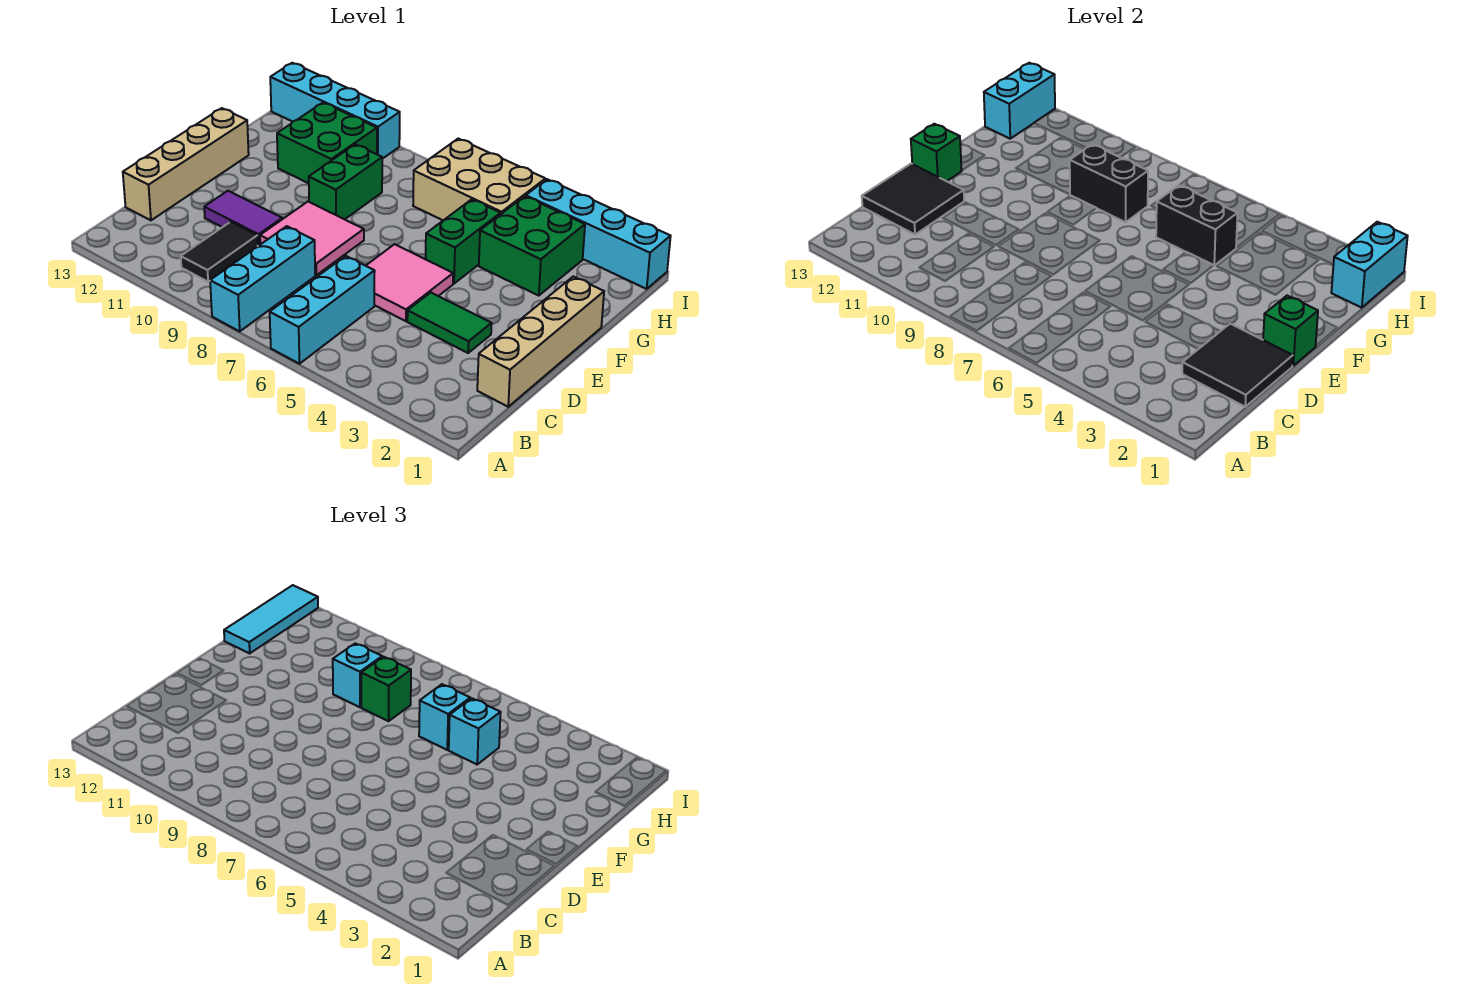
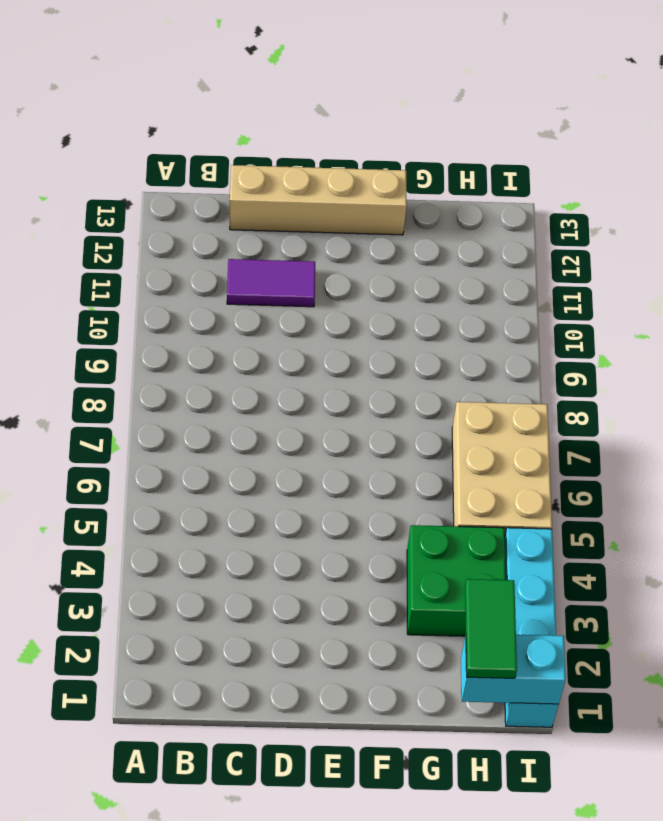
purple 1x2 tile [227,259,315,307] -> purple 1x2 tile turned to [204,191,282,246]
green 1x2 tile [465,579,517,678] -> green 1x2 tile moved to [407,293,492,353]
none -> cyan 1x3 brick [270,256,375,364]
none -> cyan 1x3 brick [210,226,315,331]
none -> black 1x2 tile [181,222,258,282]

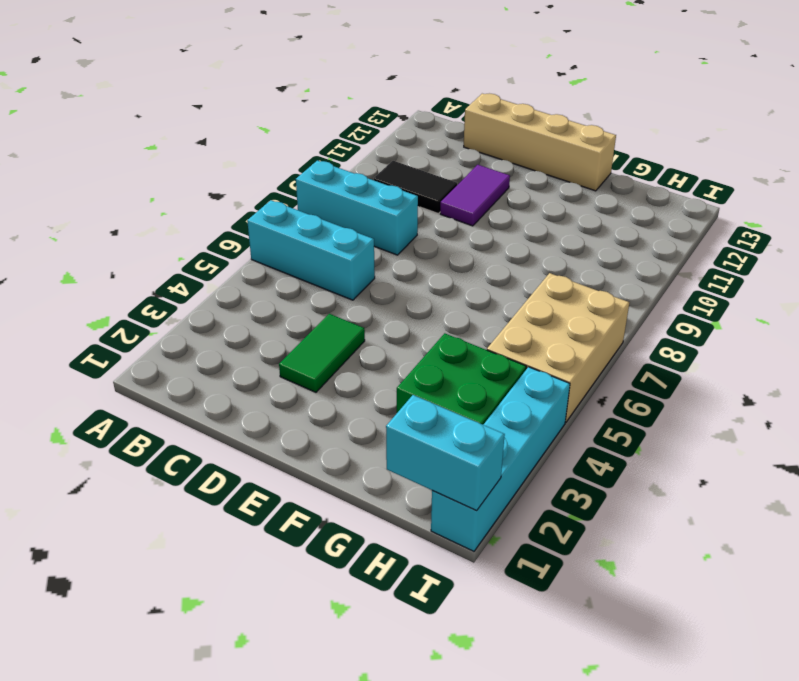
none -> tan 1x4 brick [477,276,604,407]
none -> pink 2x2 tile [366,244,453,321]
none -> pink 2x2 tile [260,202,364,275]

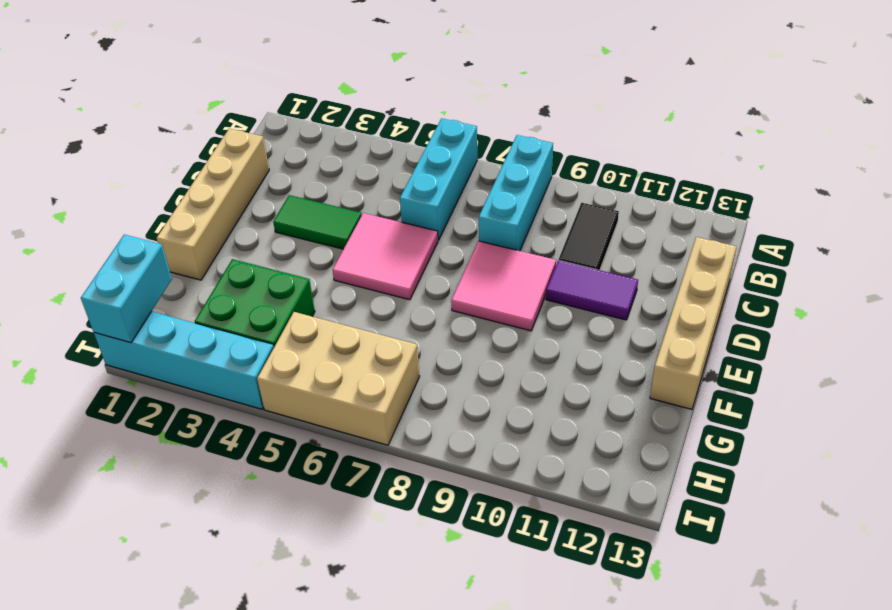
none -> green 1x2 brick [425,199,501,284]
none -> green 1x2 brick [309,144,382,219]
none -> green 2x2 brick [277,103,377,183]

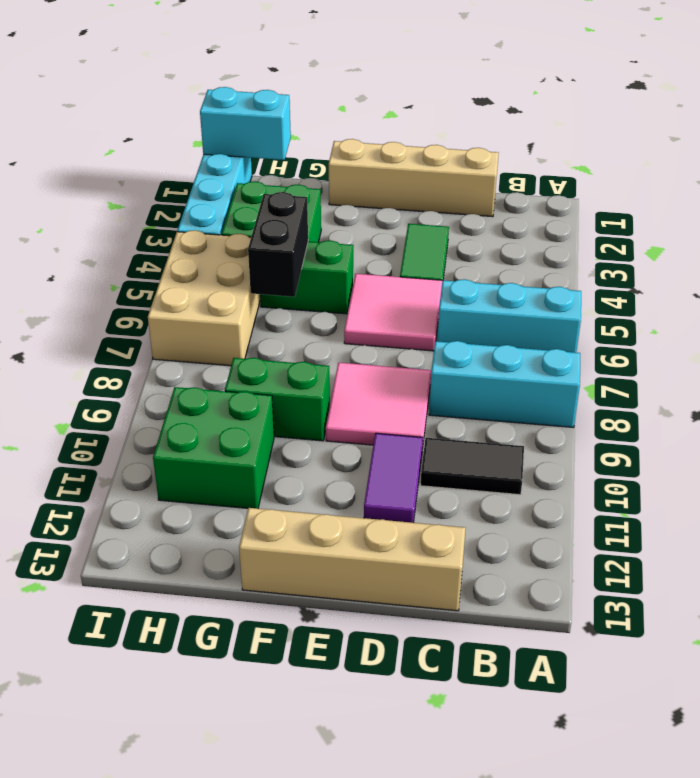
none -> cyan 1x4 brick [270,63,400,159]
none -> black 2x2 tile [1182,324,1293,407]
none -> black 2x2 tile [862,164,964,235]

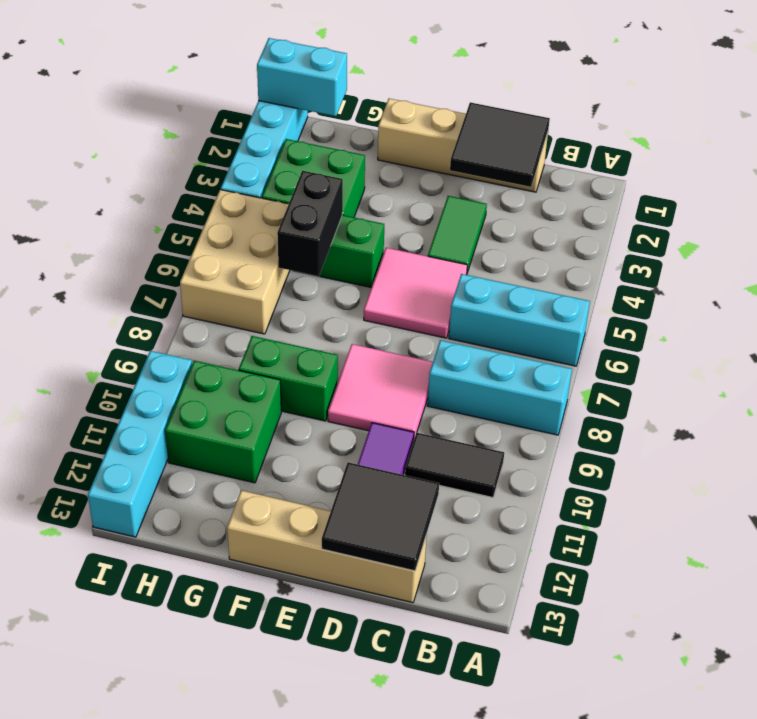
none -> green 1x1 brick [1263,296,1318,366]
none -> green 1x1 brick [911,124,962,181]
none -> black 1x2 brick [1070,144,1148,222]

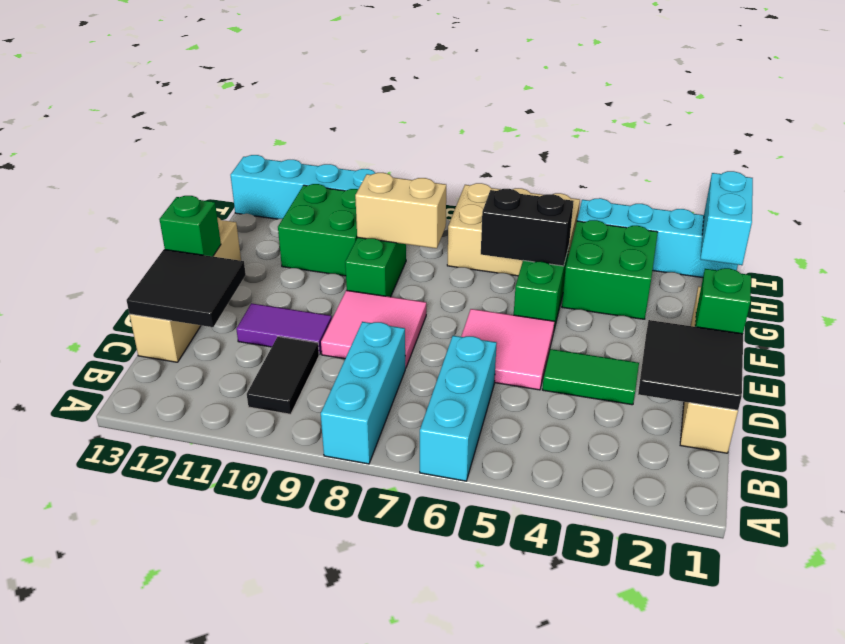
tan 1x2 brick [355,173,446,248] -> black 1x2 brick [1070,144,1148,222]
none -> cyan 1x2 brick [984,63,1055,139]
none -> cyan 1x1 brick [449,698,501,764]
none -> cyan 1x1 brick [419,684,470,750]

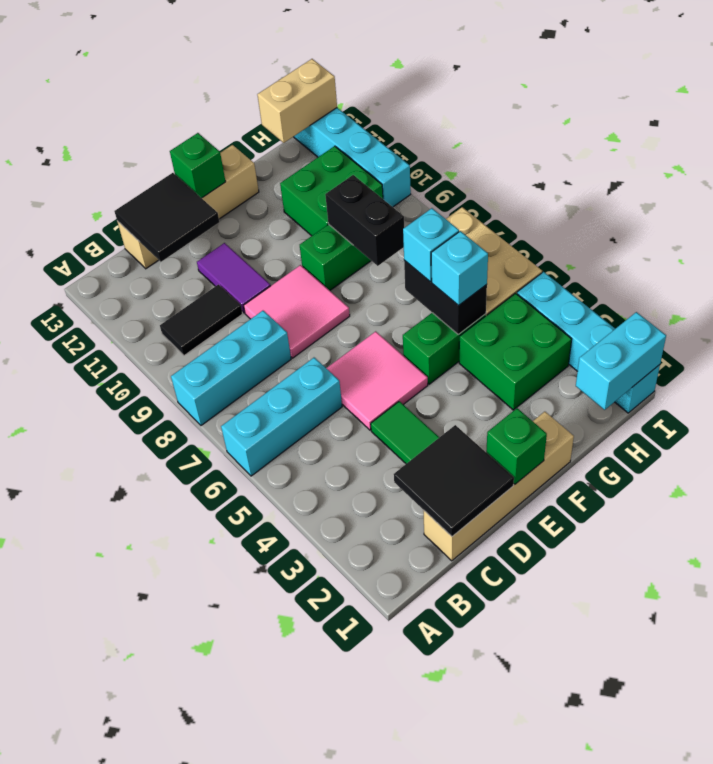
tan 1x2 brick [257,59,337,143] -> cyan 1x2 brick [984,63,1055,139]
none -> green 1x1 brick [361,657,411,721]
none -> cyan 1x1 brick [333,643,382,707]
none -> cyan 1x3 tile [224,585,318,653]

